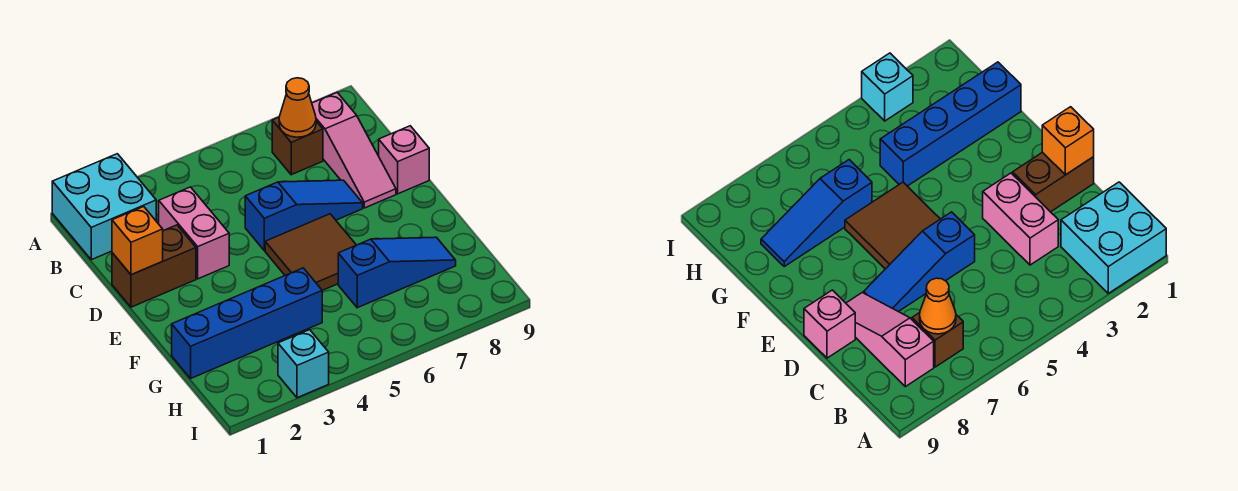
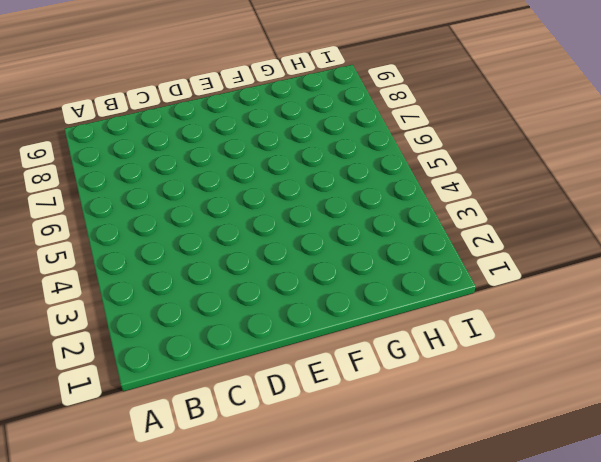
none -> cyan 2x2 brick [52,154,156,260]
none -> brown 1x1 brick [272,117,323,175]
none -> pink 1x3 slope [312,92,396,208]

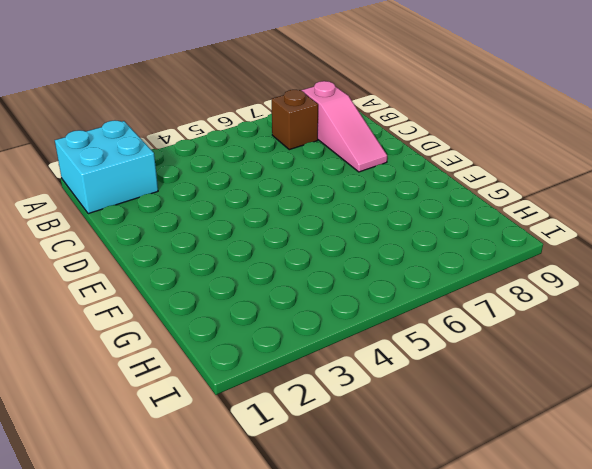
none -> pink 1x2 brick [159,187,229,279]
none -> brown 1x2 brick [112,225,196,307]
none -> blue 1x3 slope [245,180,363,251]

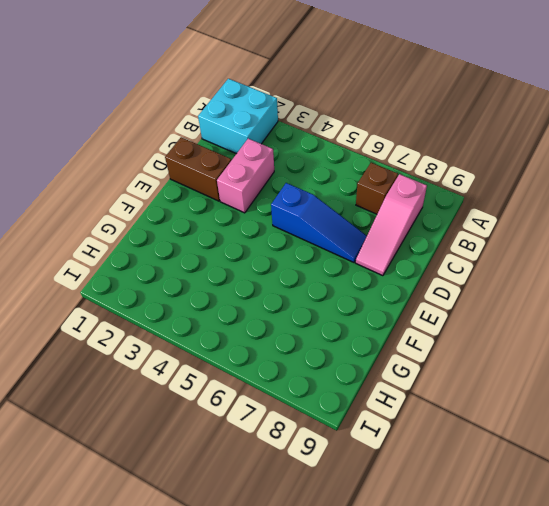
none -> pink 1x1 brick [379,126,429,194]
none -> brown 2x2 tile [265,214,356,290]
none -> blue 1x4 brick [172,268,322,378]

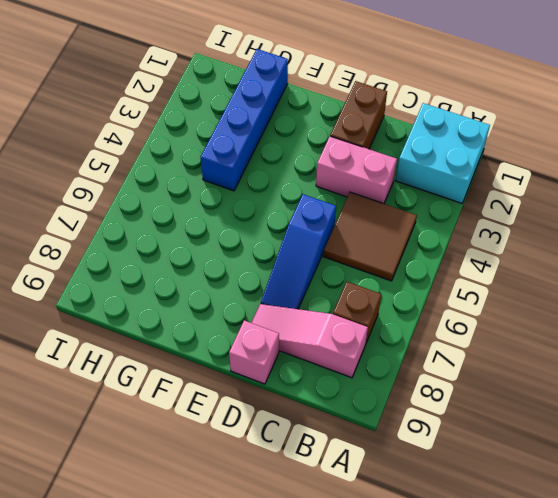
brown 2x2 tile [324,192,417,281] -> brown 2x2 tile moved to [265,214,356,290]
none -> blue 1x3 slope [338,237,456,308]
none -> cyan 1x1 brick [278,330,329,398]
none -> orange 1x1 cone [279,78,316,137]

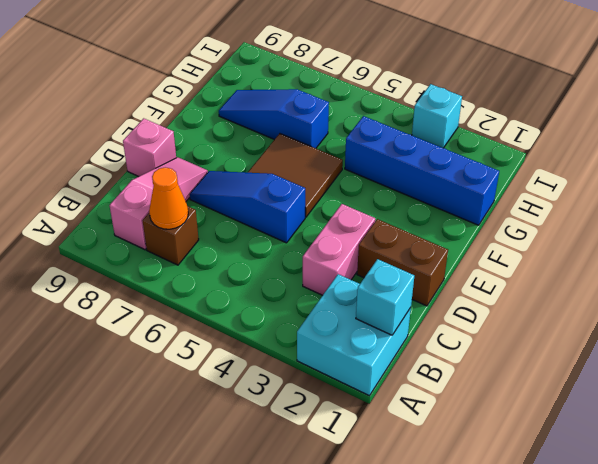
cyan 1x1 brick [356,259,414,335] -> none
none -> orange 1x1 brick [112,206,163,275]

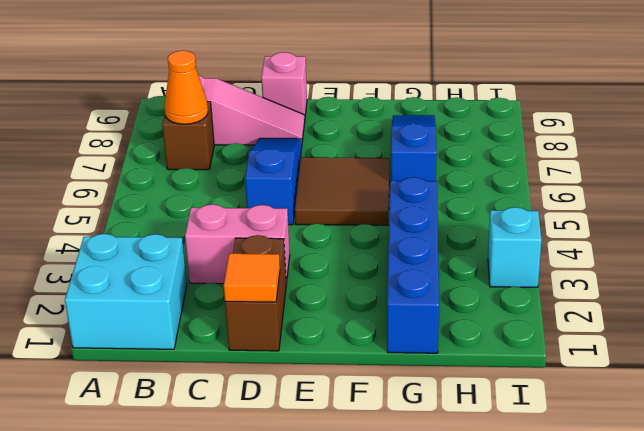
orange 1x1 tile [224,253,280,302] -> orange 1x1 brick [112,206,163,275]

